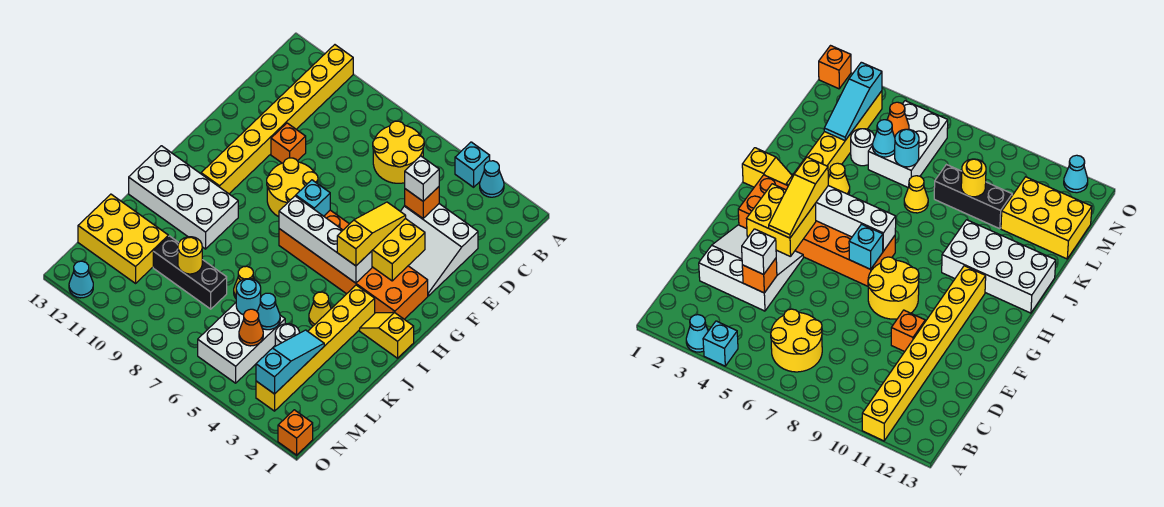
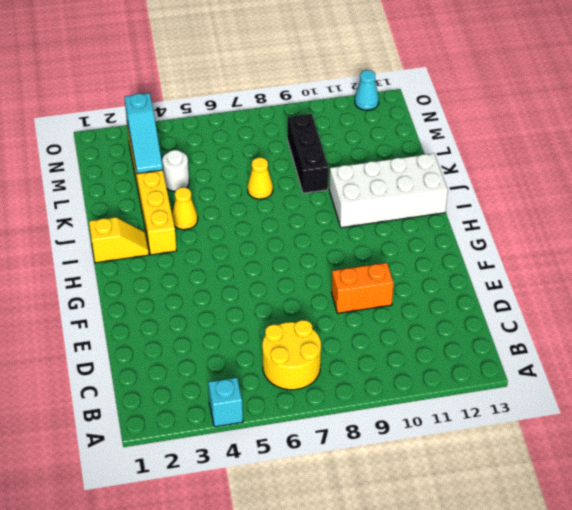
orange 1x2 brick [332,263,394,313] -> orange 1x1 brick [271,123,306,163]
black 1x3 brick [287,114,328,193] -> black 1x3 brick turned to [153,236,227,309]
none -> cyan 1x1 cone [480,161,504,197]
none -> yellow 1x8 brick [201,45,353,194]
none -> white 3x3 slope [400,204,478,296]
none -> yellow 2x2 round brick [267,158,318,217]

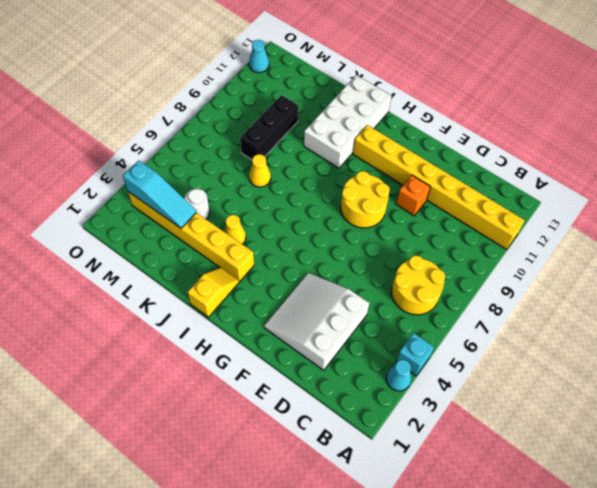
none -> orange 2x6 brick [279,210,428,319]
none -> white 2x3 brick [198,303,285,383]
none -> yellow 2x3 brick [78,194,168,283]
none -> orange 1x1 brick [278,410,313,455]

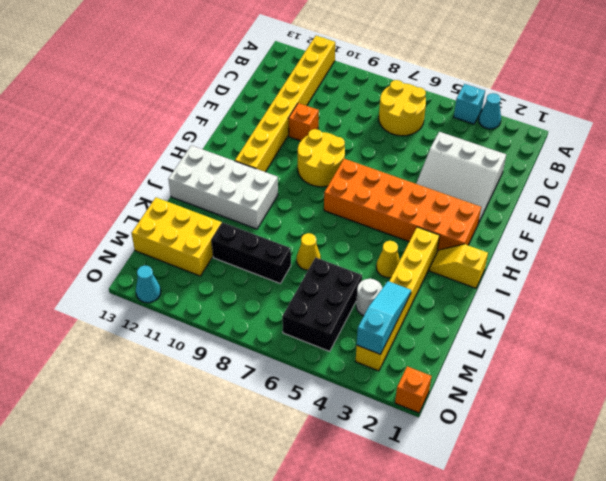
black 2x3 brick [282,257,362,351] -> white 2x3 brick [198,303,285,383]
none -> orange 1x1 brick [405,187,439,218]
none -> yellow 2x2 brick [372,219,425,281]
none -> cyan 1x1 brick [296,180,330,216]
none -> white 1x4 brick [279,196,372,283]

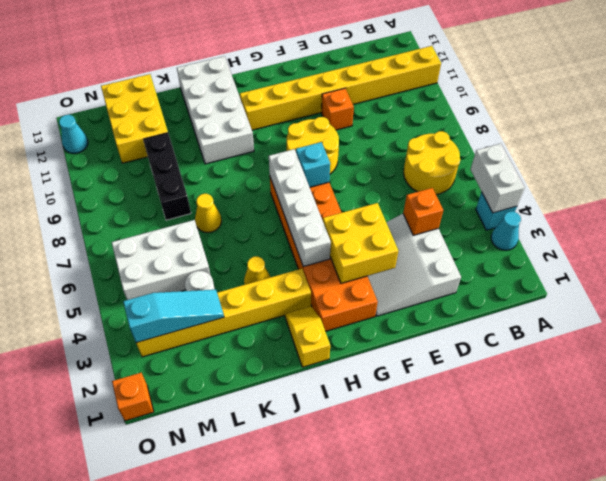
white 1x2 brick [471,144,525,213] -> none
none -> cyan 1x1 cone [257,293,280,330]
none -> cyan 1x1 round brick [236,278,261,315]
none -> yellow 1x1 round brick [178,237,202,274]
none -> orange 1x1 cone [239,309,263,346]

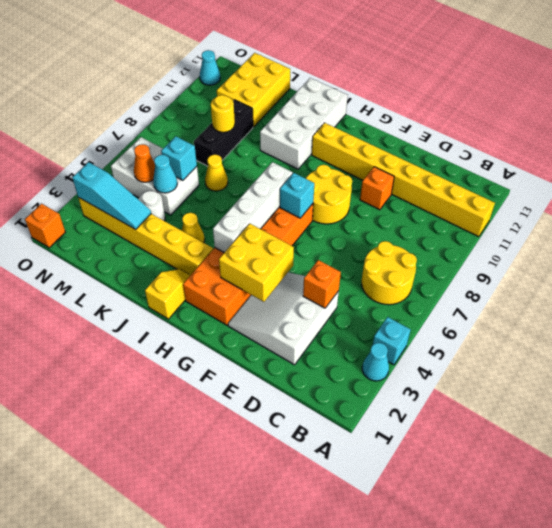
cyan 1x1 brick [161,136,197,180] -> cyan 1x1 round brick [236,278,261,315]
none -> white 1x1 brick [405,156,439,201]
none -> yellow 1x3 slope [337,202,406,266]

